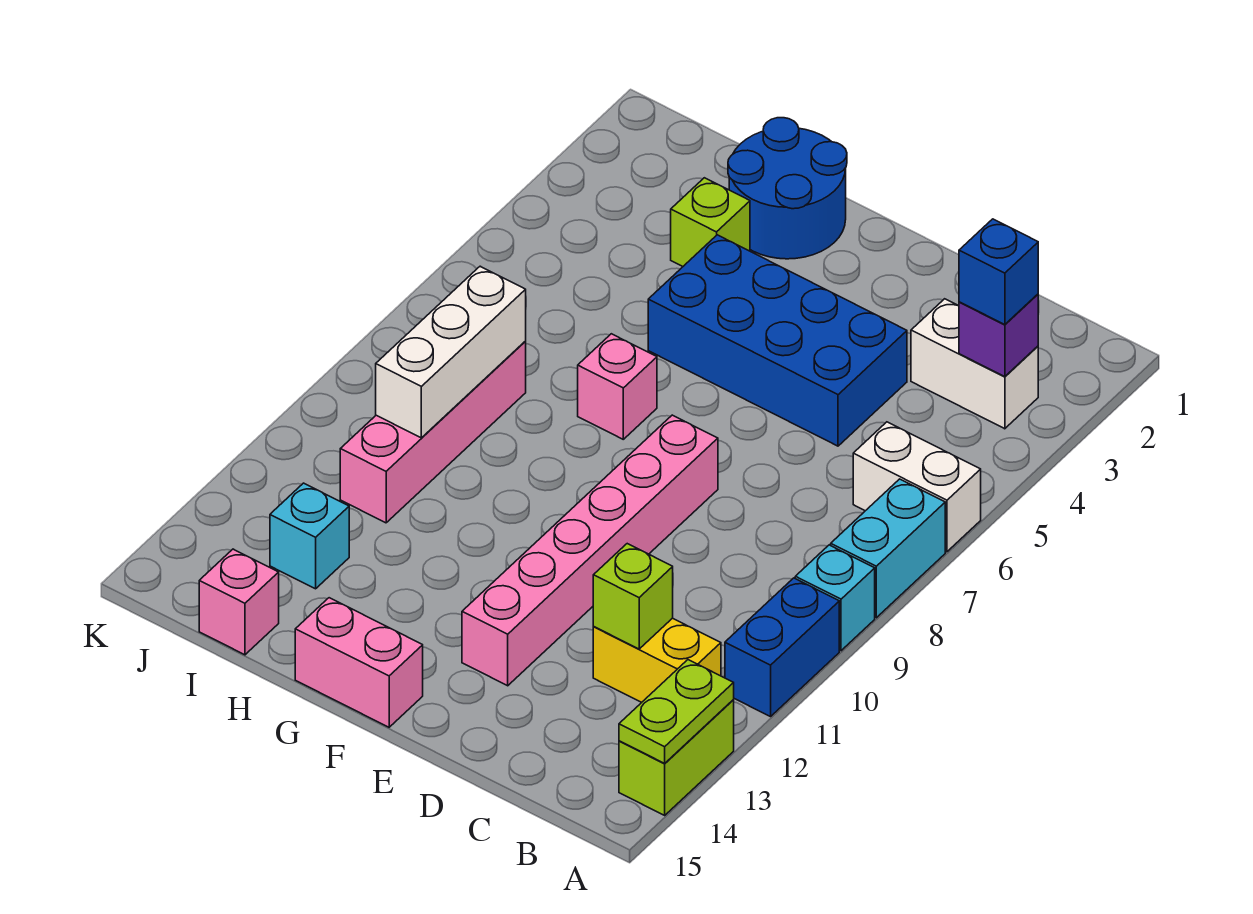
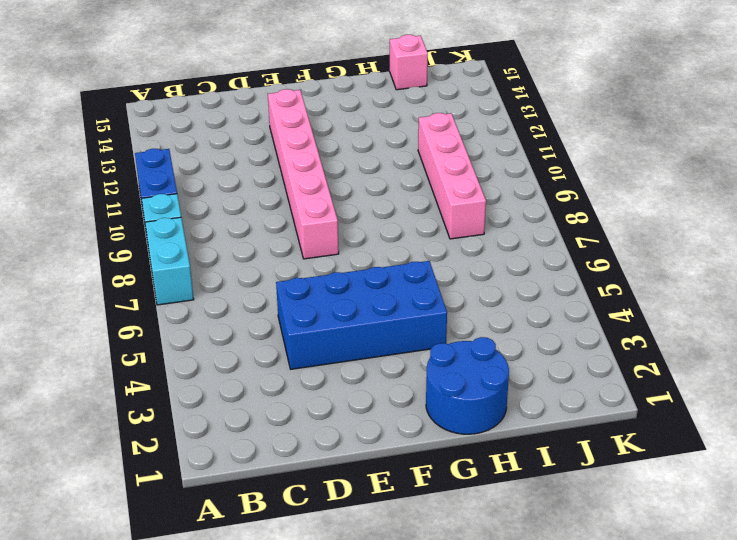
none -> white 1x2 brick [853,422,981,552]
none -> lime 1x2 brick [619,700,734,815]
none -> white 1x2 brick [911,299,1038,429]

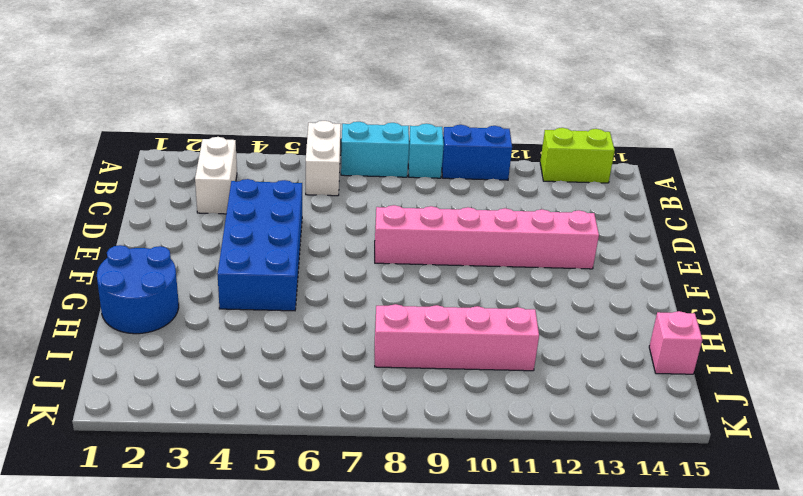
none -> yellow 1x2 brick [593,618,721,702]
none -> pink 1x2 brick [295,598,423,727]
none -> pink 1x1 brick [578,334,657,439]

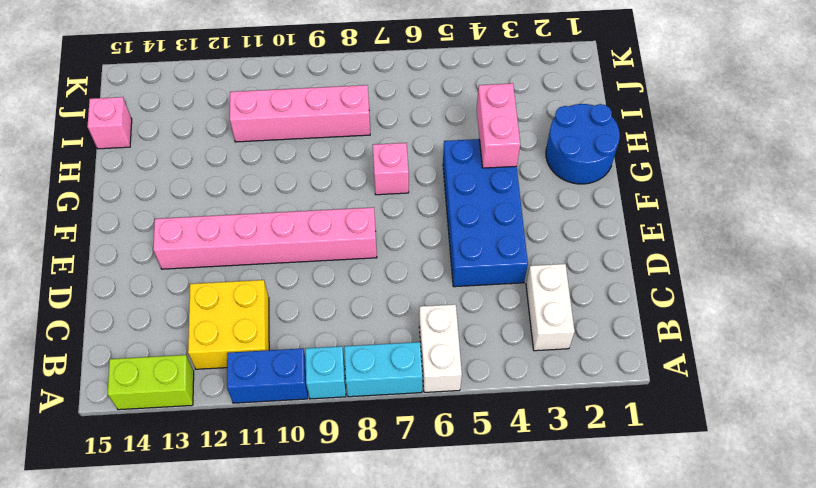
yellow 2x2 brick [188,280,269,369] -> yellow 1x2 brick [593,618,721,702]
pink 1x2 brick [477,83,520,168] -> pink 1x2 brick moved to [295,598,423,727]
none -> lime 1x1 brick [671,178,750,266]
none -> cyan 1x1 brick [270,483,349,589]
none -> lime 1x2 plate [619,660,734,763]

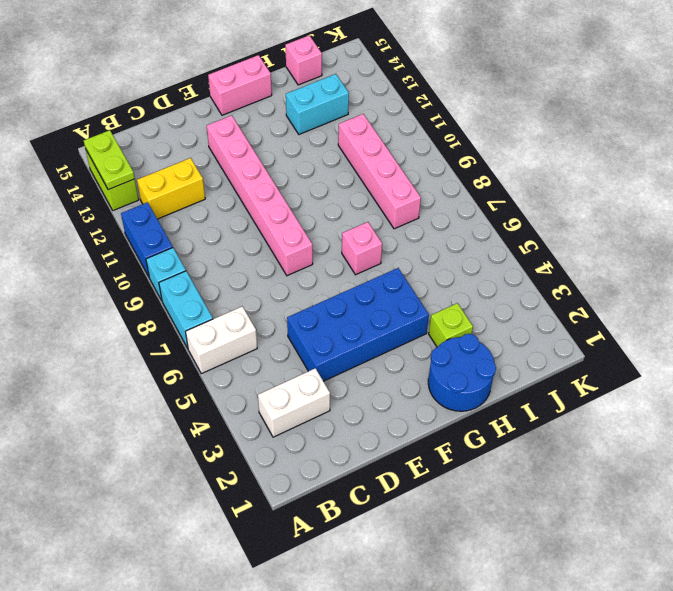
cyan 1x2 brick [286,74,349,134] -> cyan 1x1 brick [270,483,349,589]
none -> purple 1x1 brick [959,294,1038,377]
none -> lime 1x1 brick [593,544,673,649]
none -> white 1x3 brick [376,266,526,438]

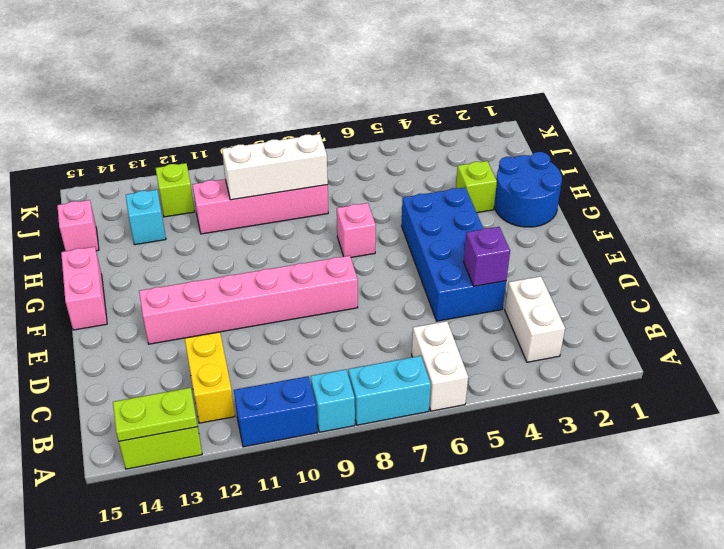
purple 1x1 brick [464,227,510,286] -> purple 1x1 brick moved to [959,294,1038,377]
lime 1x1 brick [156,163,195,217] -> lime 1x1 brick moved to [593,544,673,649]
none -> blue 1x1 brick [959,219,1038,325]

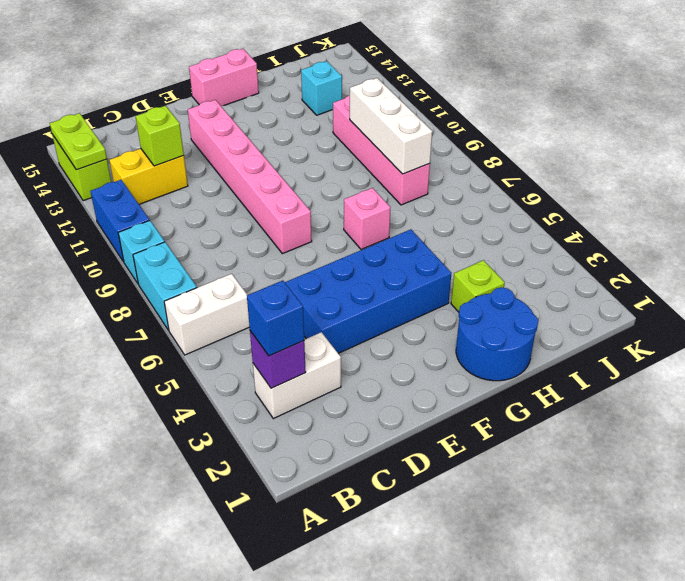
none -> pink 1x1 brick [199,549,279,655]

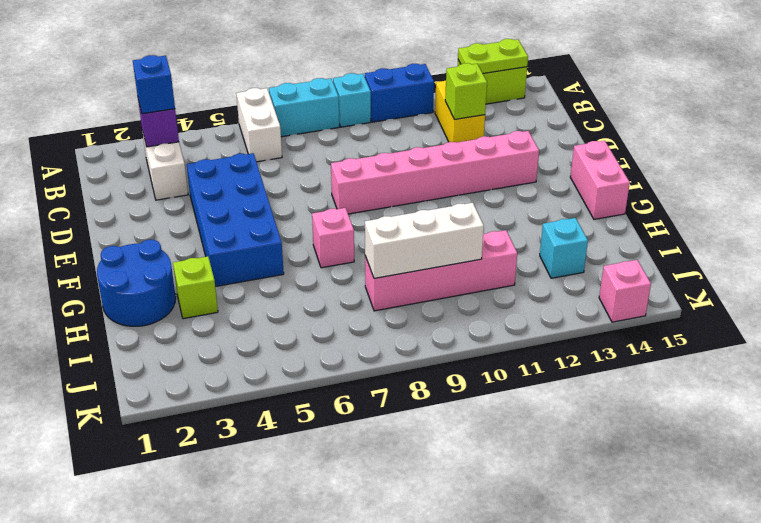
pink 1x1 brick [599,260,651,322] -> pink 1x1 brick moved to [199,549,279,655]

